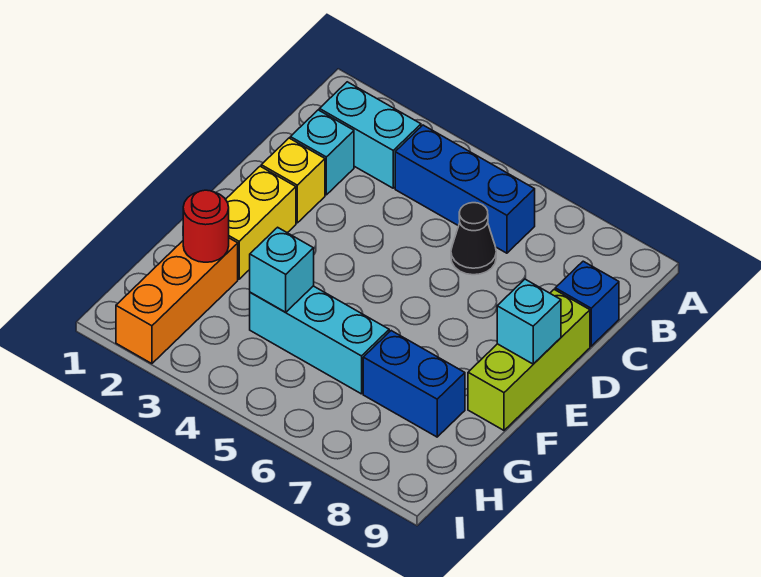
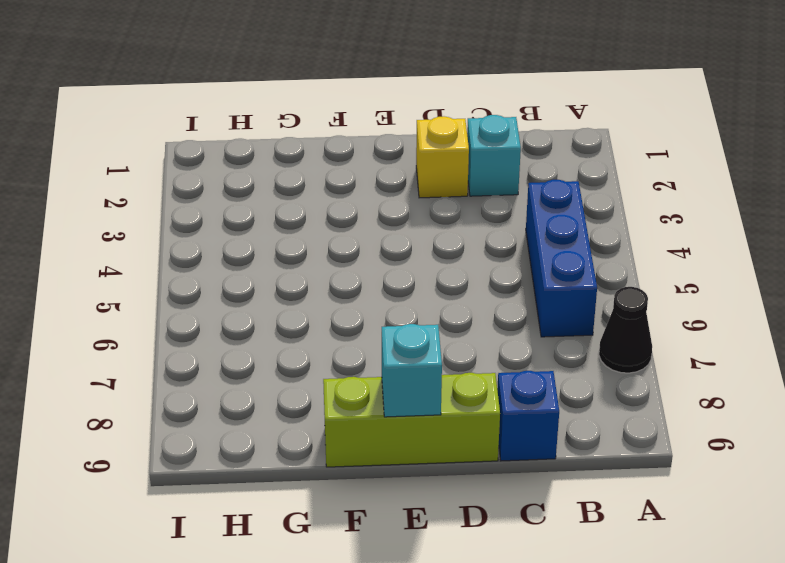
black 1x1 cone [599,287,652,373] -> black 1x1 cone moved to [451,203,496,275]
none -> cyan 1x2 brick [319,82,421,188]
none -> yellow 1x2 brick [226,166,296,279]
none -> orange 1x3 brick [116,238,238,364]

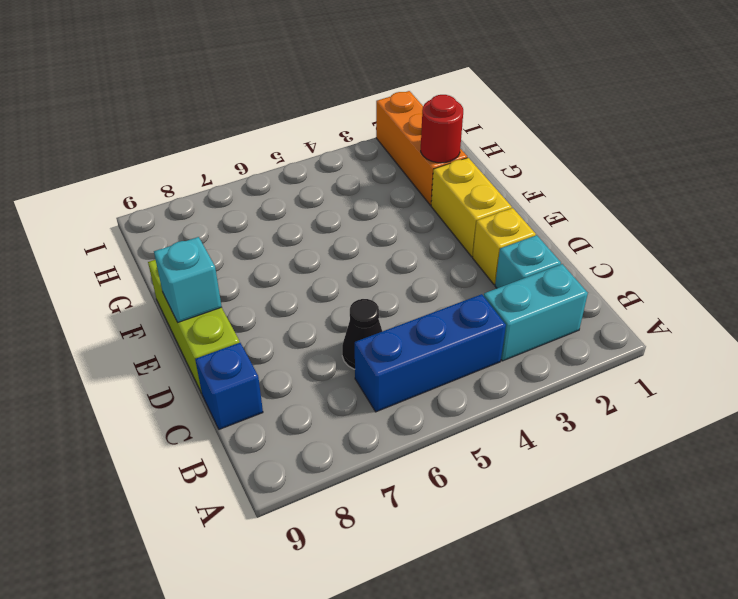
none -> cyan 1x3 brick [250,286,389,394]
none -> blue 1x2 brick [363,331,465,437]
none -> cyan 1x1 brick [250,227,314,312]

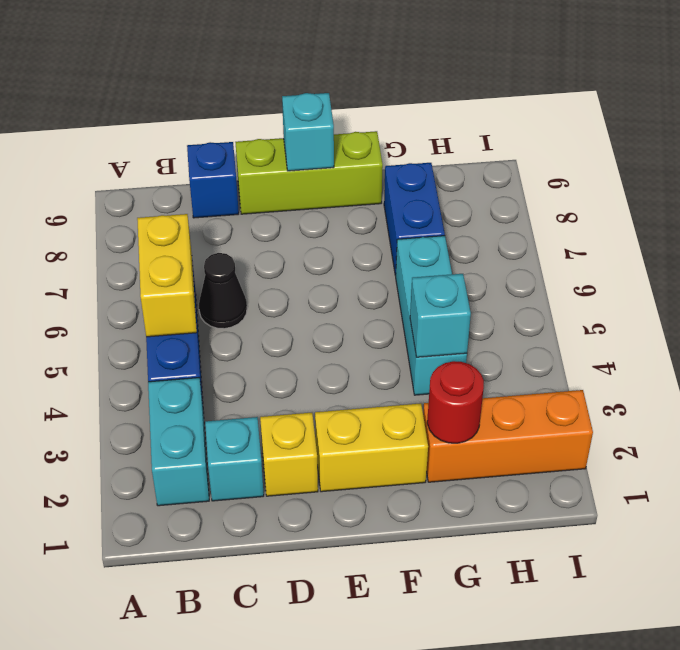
yellow 1x2 brick [137,214,197,337] -> none

